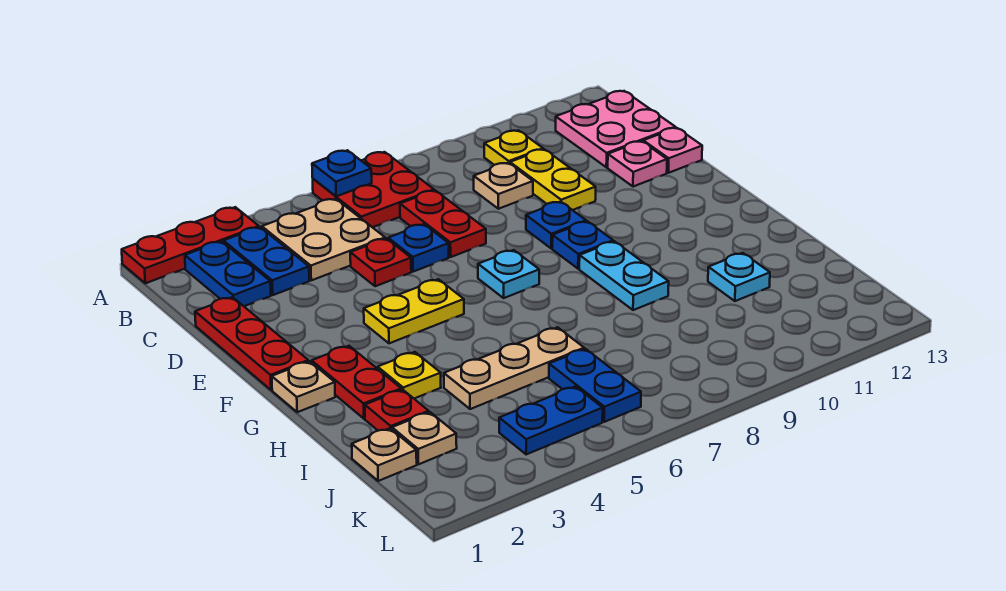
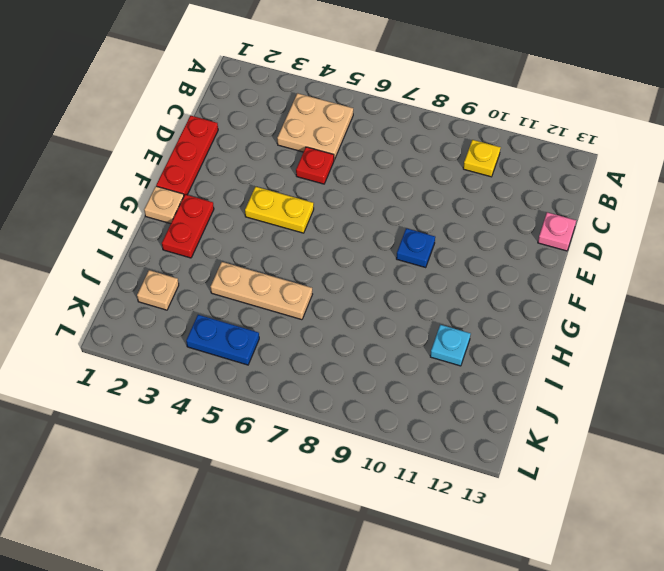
none -> red 1x3 plate [122,207,259,283]
none -> red 2x2 plate [313,152,434,227]
none -> blue 1x2 plate [185,241,271,306]
none -> blue 1x2 plate [224,227,309,295]

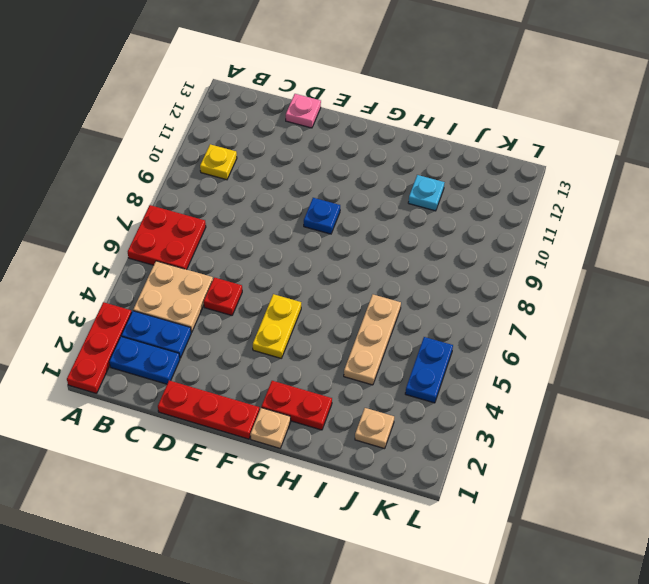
none -> pink 2x2 plate [556,91,675,167]
none -> red 1x2 plate [400,190,486,257]
none -> tan 1x1 plate [474,163,533,209]
none -> yellow 1x2 plate [510,149,596,210]

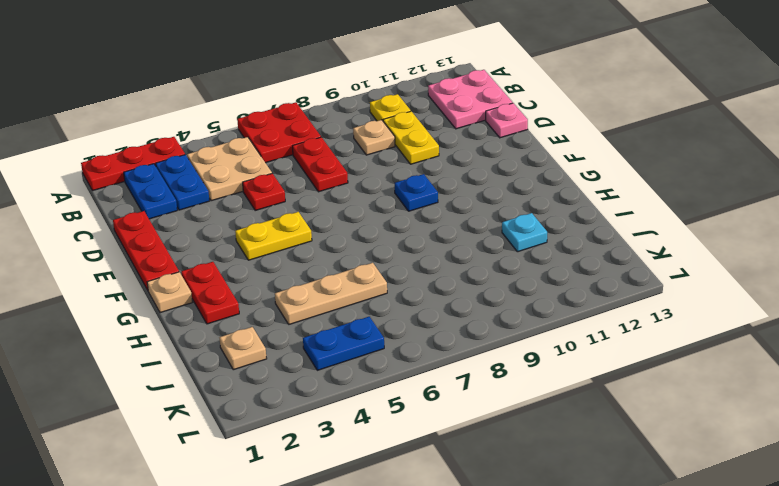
none -> blue 1x1 plate [388,224,449,272]
none -> pink 1x1 plate [608,141,667,187]
none -> blue 1x1 plate [526,202,586,249]
none -> cyan 1x1 plate [478,250,539,298]

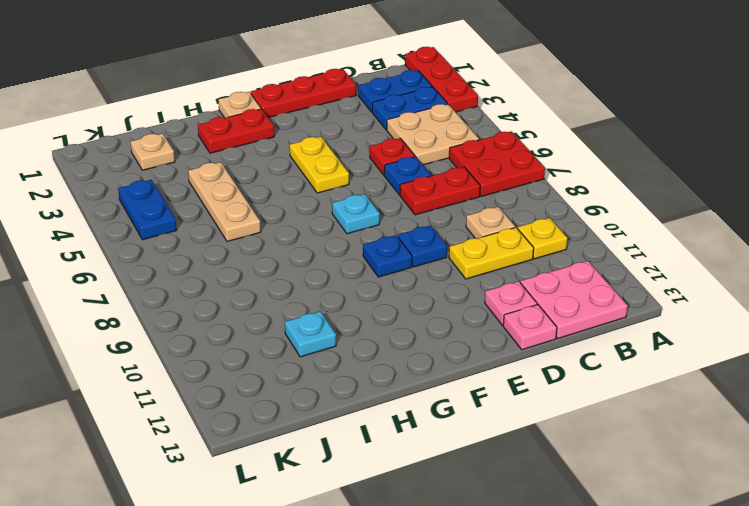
none -> cyan 1x2 plate [579,241,669,310]
none -> yellow 1x1 plate [378,352,441,398]
none -> red 1x1 plate [365,390,429,431]
none -> tan 1x1 plate [352,428,417,481]

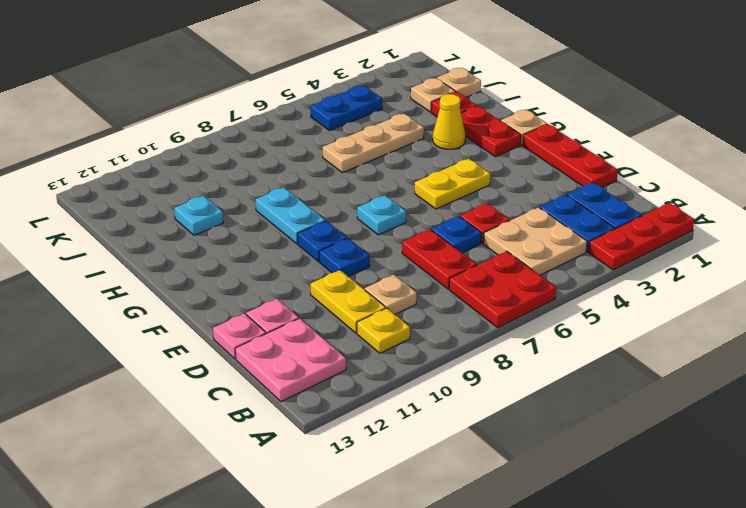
yellow 1x1 cone [433,94,465,149] -> yellow 1x1 plate [378,352,441,398]
none -> blue 1x2 plate [549,349,641,422]
none -> blue 1x1 plate [312,150,372,196]

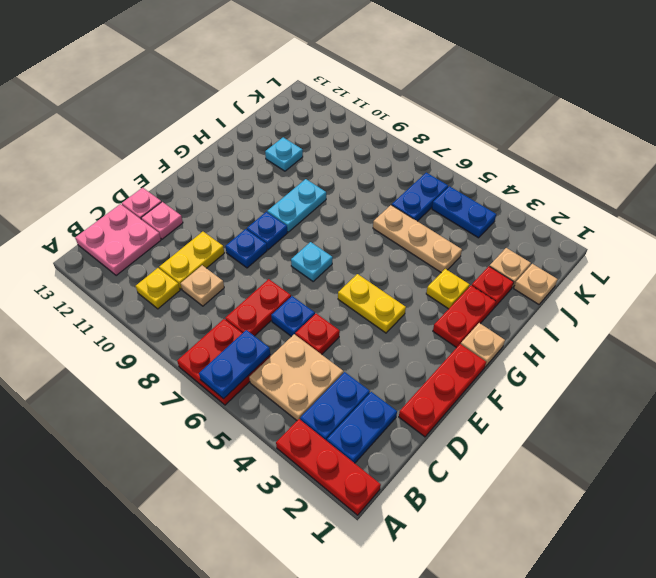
blue 1x2 plate [199,330,270,399] -> blue 1x1 plate [312,150,372,196]

